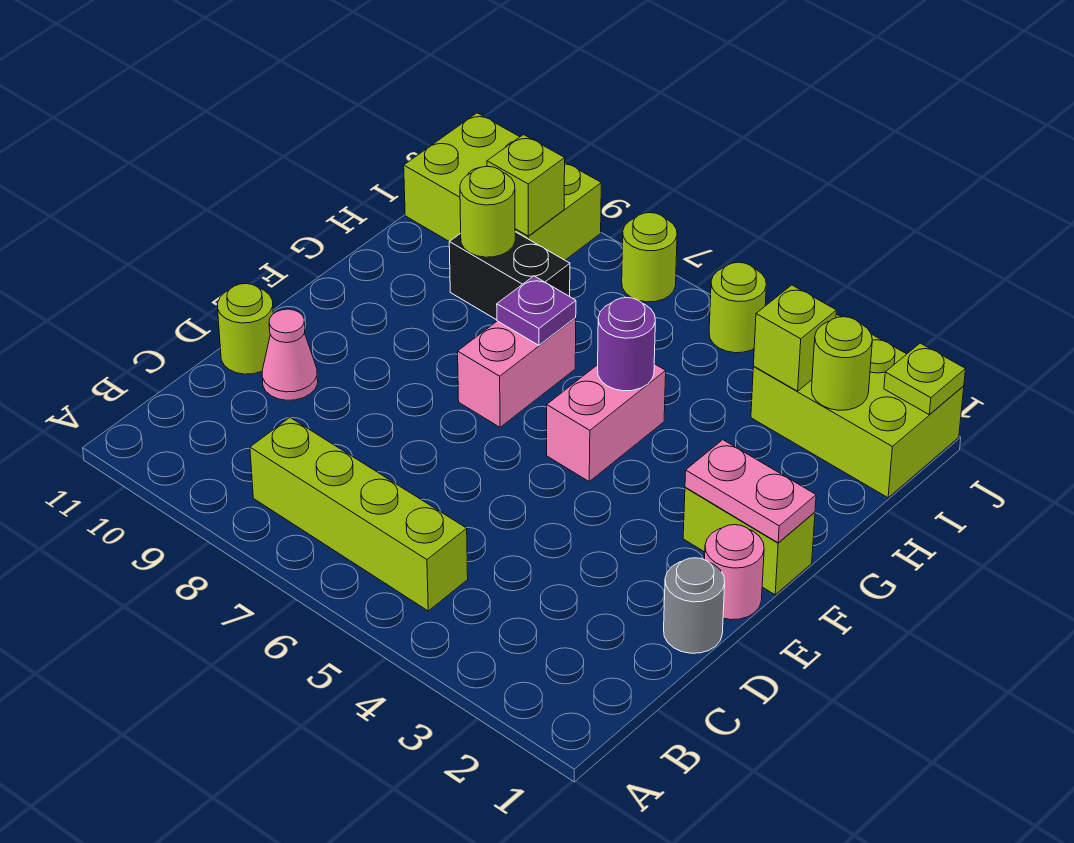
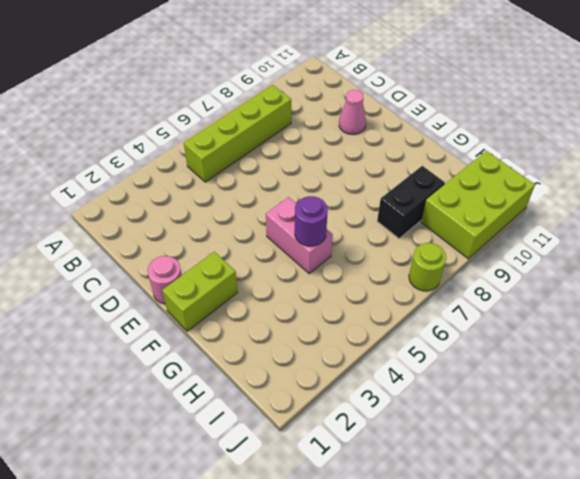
none -> grey 1x1 round brick [664,558,725,653]
none -> lime 1x1 round brick [218,284,273,374]
none -> pink 1x2 brick [458,318,576,427]

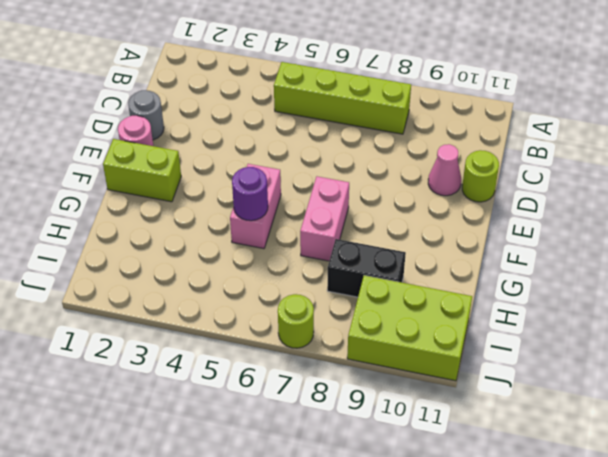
none -> lime 2x3 brick [751,315,964,498]
none -> lime 1x1 round brick [709,262,766,353]
none -> pink 1x2 plate [685,440,816,543]

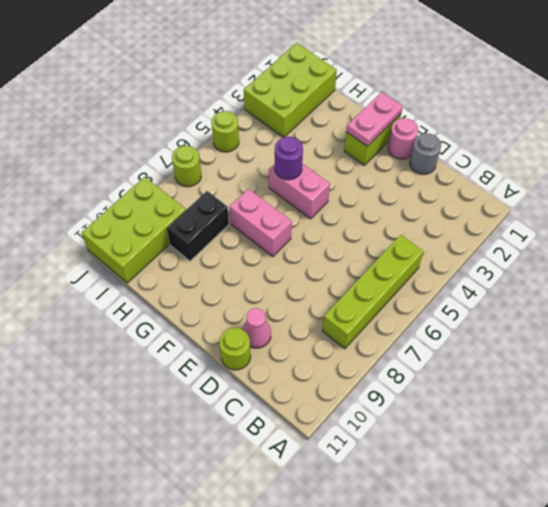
none -> purple 1x1 plate [497,276,576,345]
none -> lime 1x1 round brick [460,166,515,257]
none -> lime 1x1 round brick [812,317,872,410]

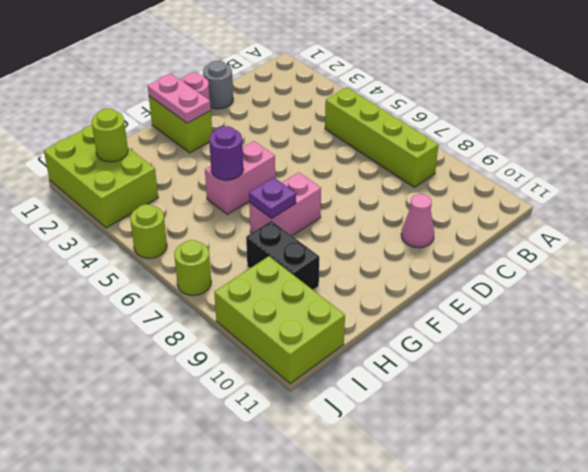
none -> lime 1x1 round brick [218,284,273,374]
none -> lime 1x1 round brick [460,166,515,257]
none -> lime 1x1 brick [753,285,836,391]

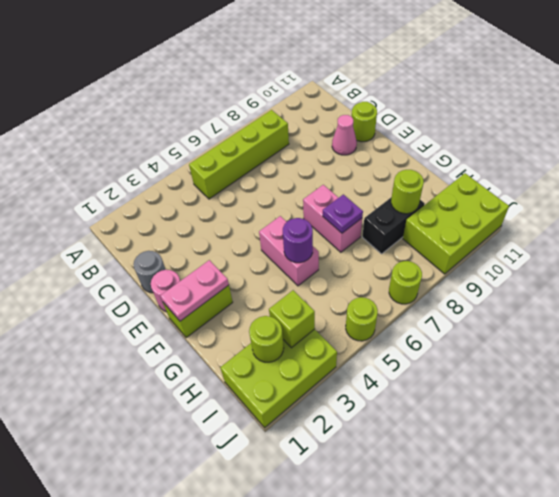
none -> lime 1x1 brick [487,135,565,236]
none -> lime 1x1 plate [884,343,965,414]

